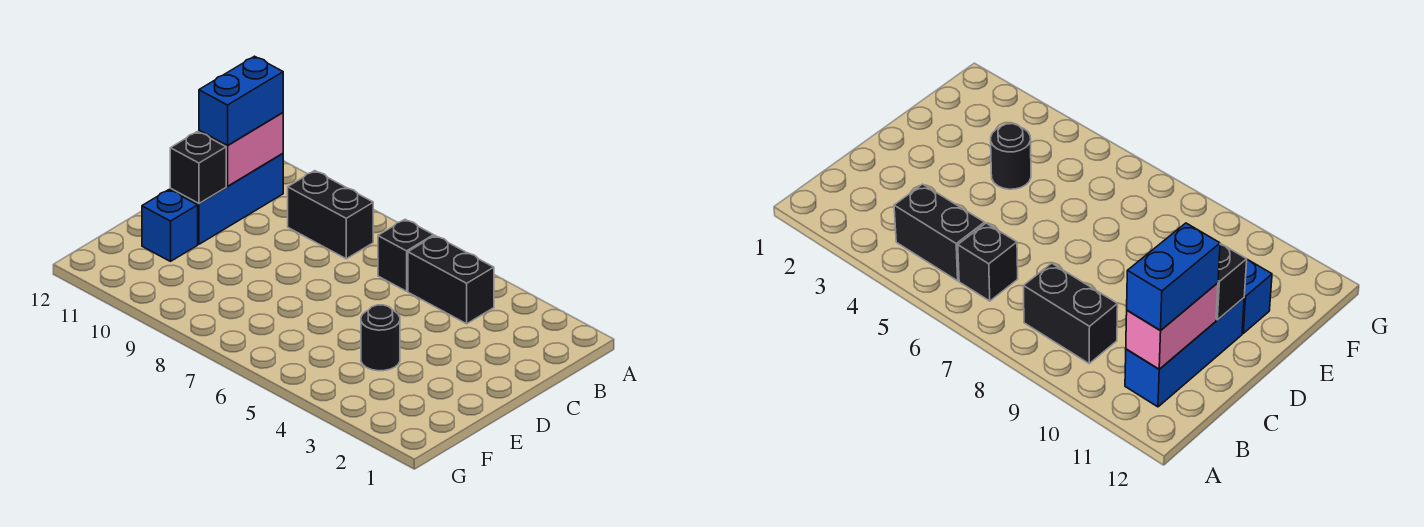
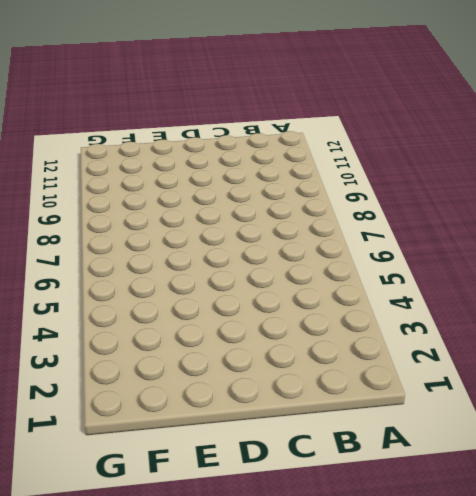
none -> black 1x2 brick [408,236,494,324]
none -> black 1x1 brick [378,219,434,291]

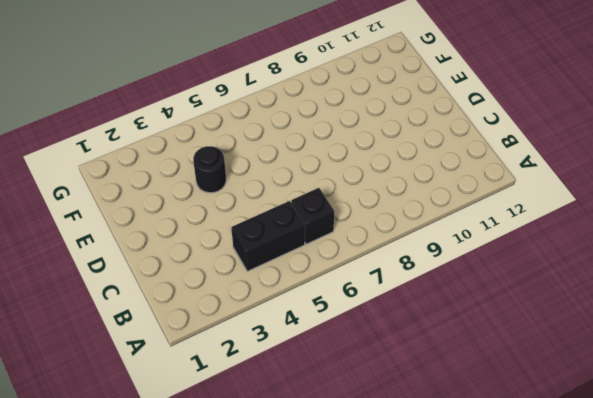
none -> black 1x2 brick [288,171,373,259]
none -> blue 1x3 brick [170,153,283,244]

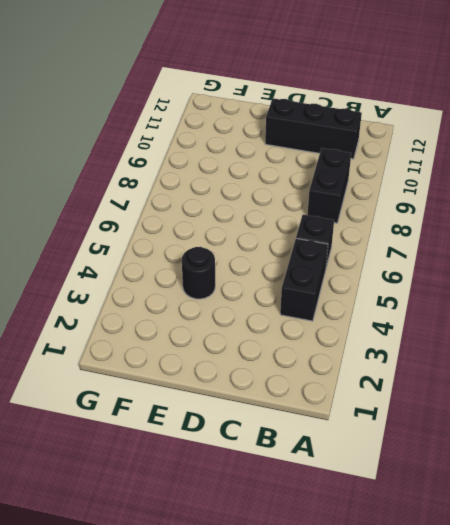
black 1x3 brick [265,98,362,159] -> blue 1x3 brick [170,153,283,244]
none -> blue 1x1 brick [142,190,198,261]
none -> pink 1x2 brick [199,113,283,186]

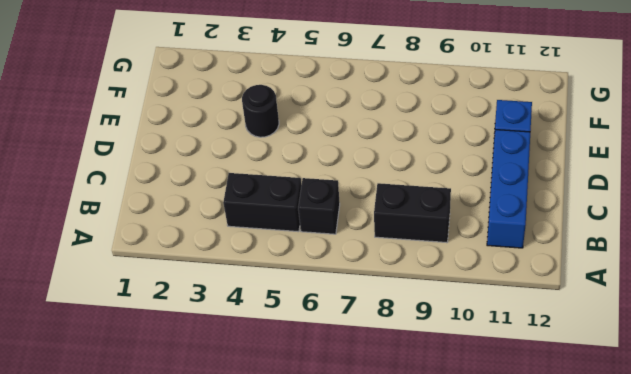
none -> pink 1x2 brick [199,113,283,186]
none -> black 1x1 brick [170,132,226,204]

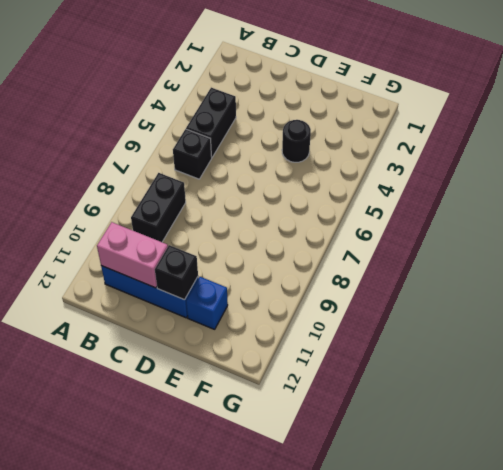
none -> blue 1x2 brick [199,56,283,145]

